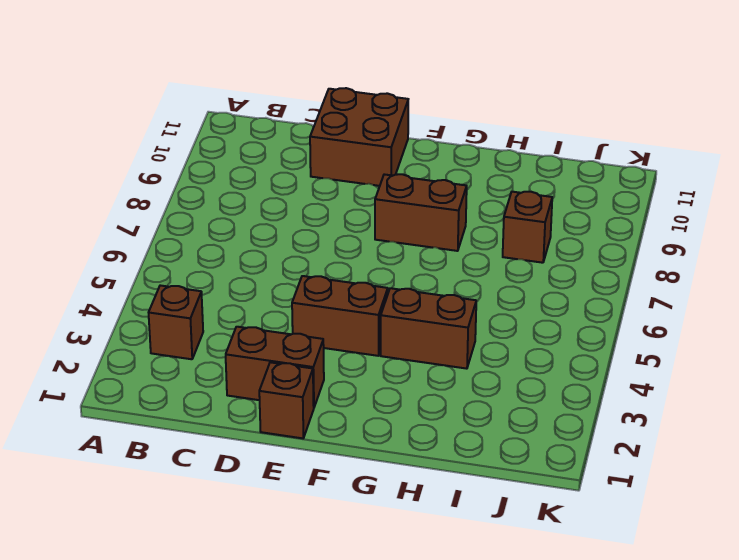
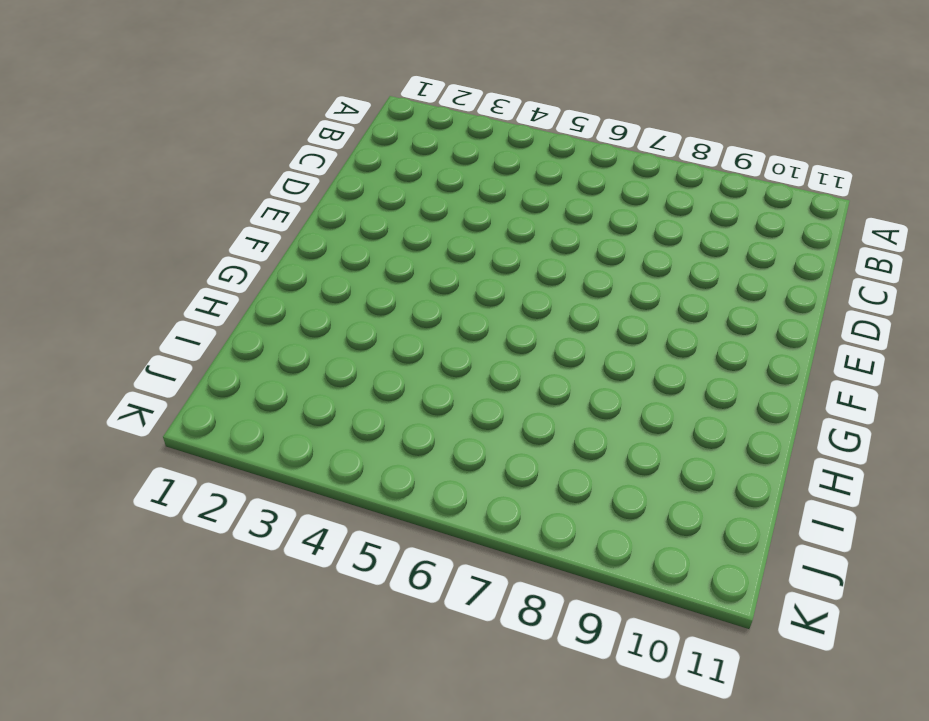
none -> brown 1x1 brick [149,285,203,359]
none -> brown 1x2 brick [226,327,324,407]

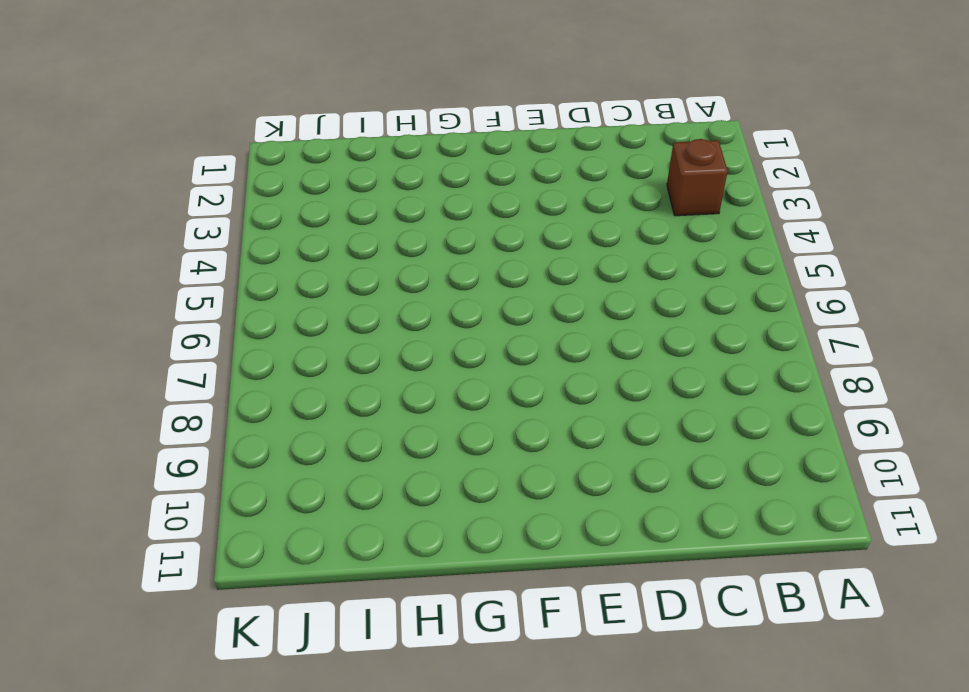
none -> brown 1x2 brick [226,327,324,407]
none -> brown 2x2 brick [310,88,408,186]

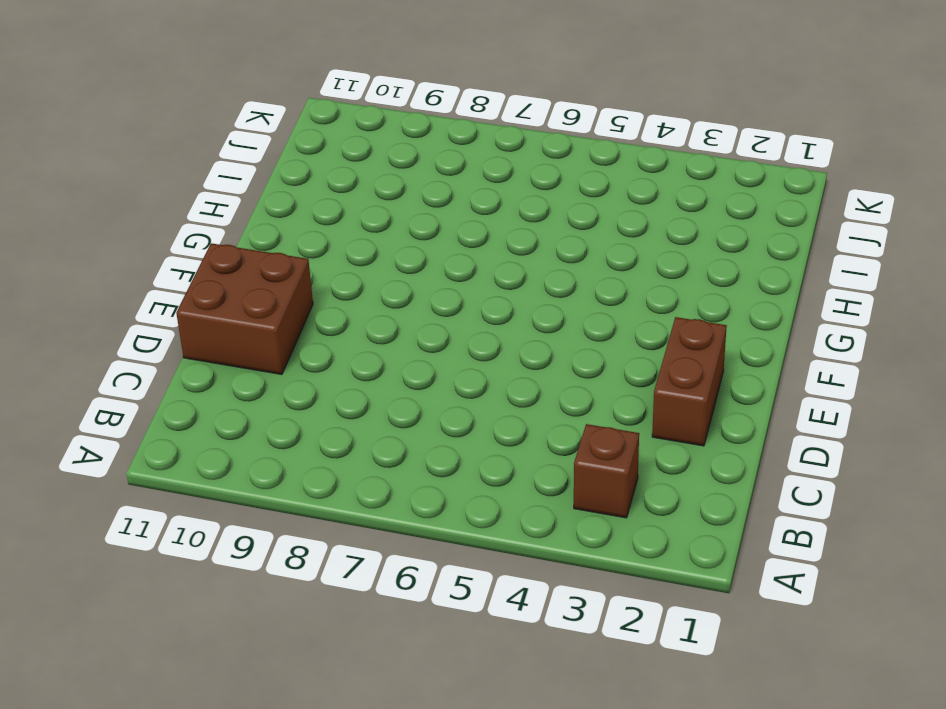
none -> brown 1x1 brick [259,362,314,438]
none -> brown 1x2 brick [292,276,388,356]

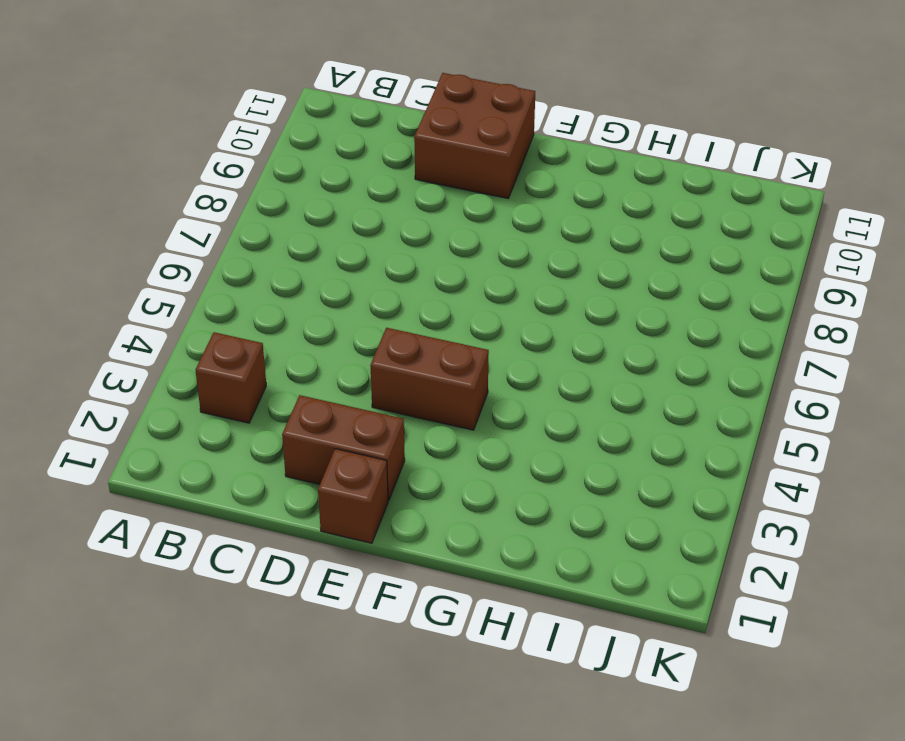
none -> brown 1x2 brick [375,174,467,251]
none -> brown 1x2 brick [381,288,476,369]

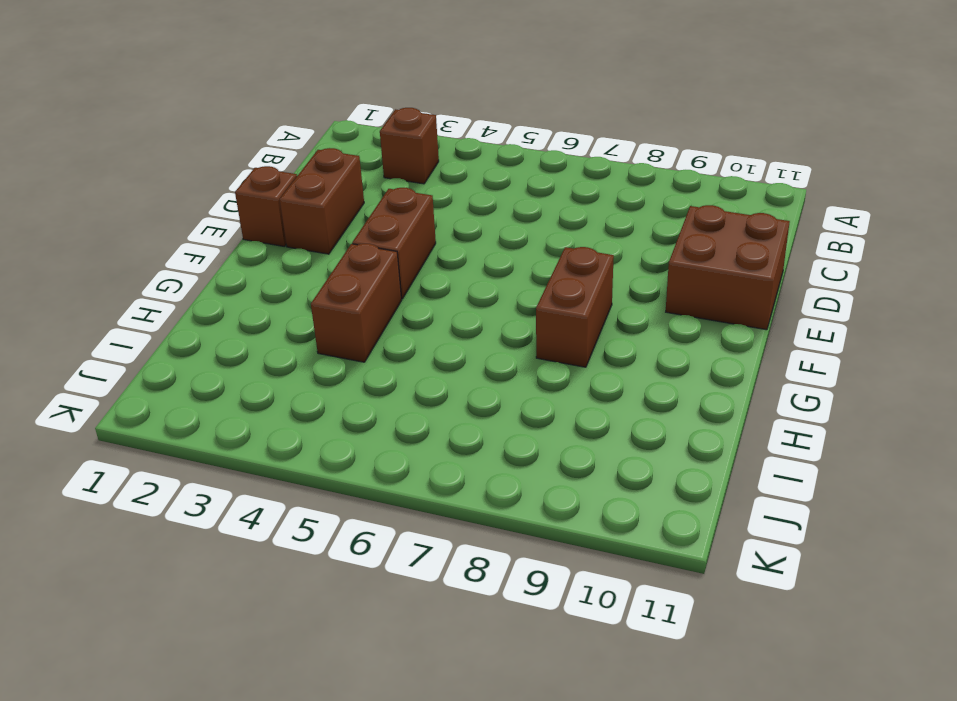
none -> brown 1x1 brick [503,192,552,263]

